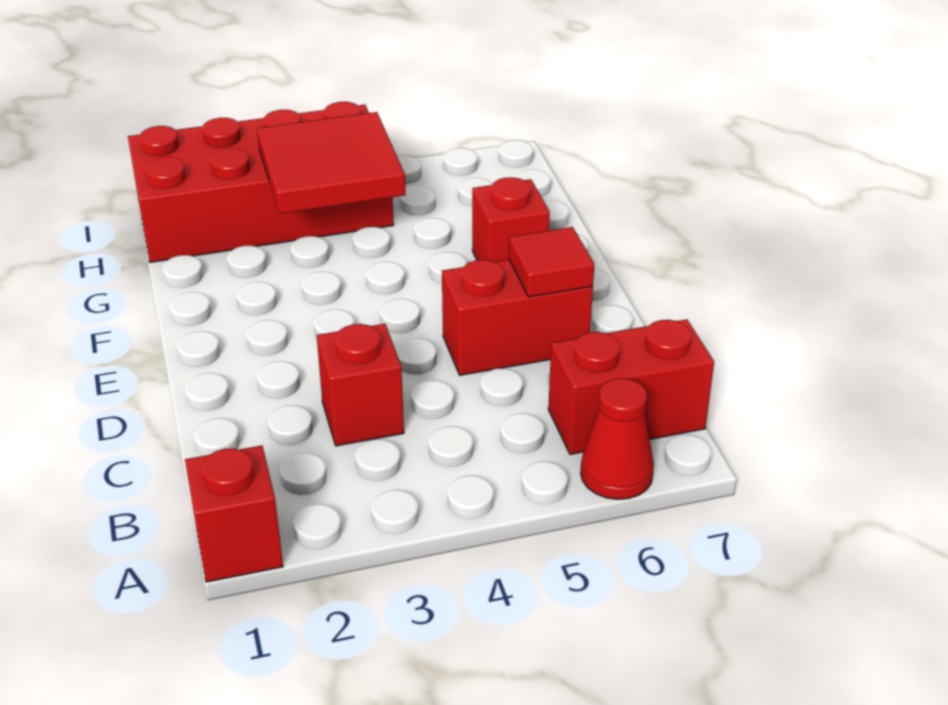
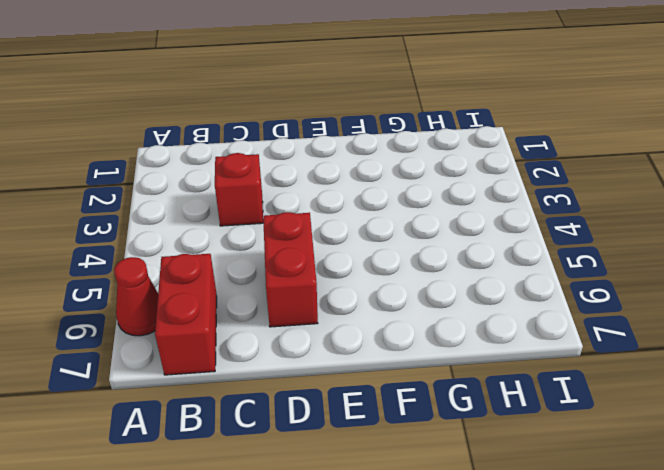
none -> red 1x1 brick [185,445,283,582]
none -> red 1x1 brick [472,177,550,262]

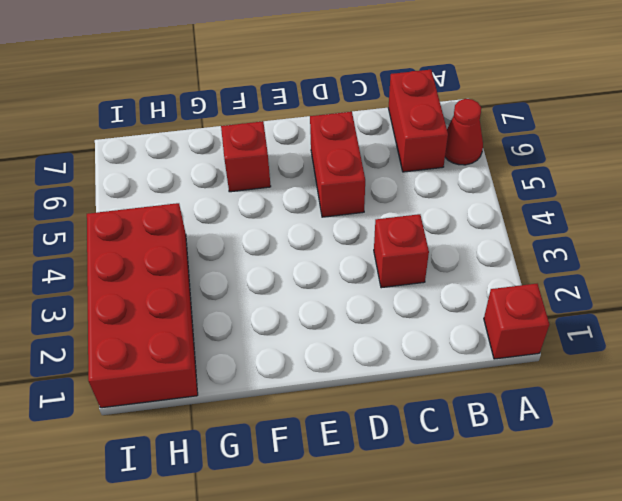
none -> red 1x1 tile [509,227,594,297]
none -> red 2x2 tile [257,112,406,214]

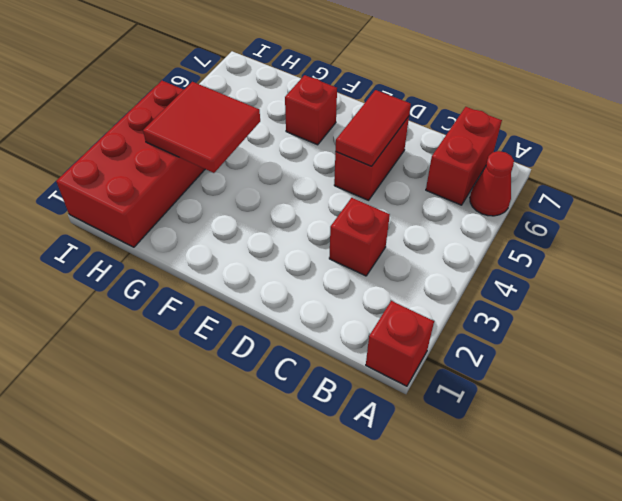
red 1x2 tile [336,90,411,166] -> red 1x1 tile [509,227,594,297]

